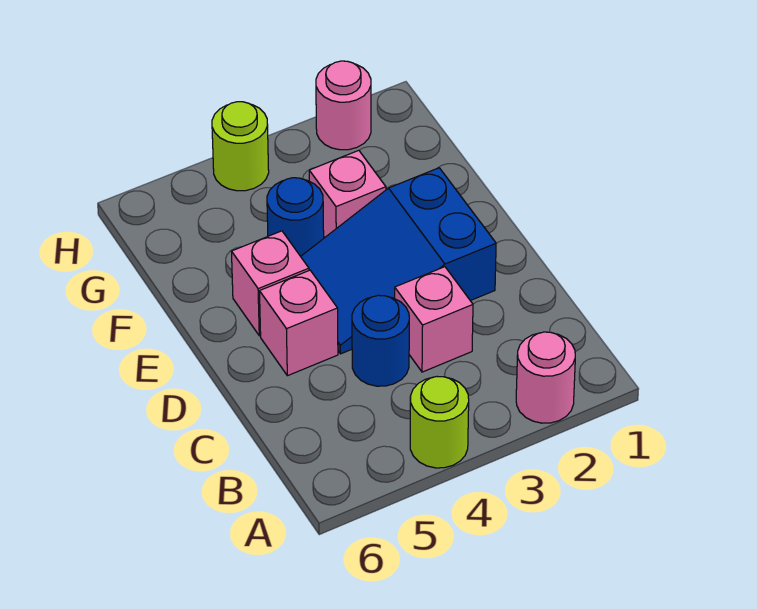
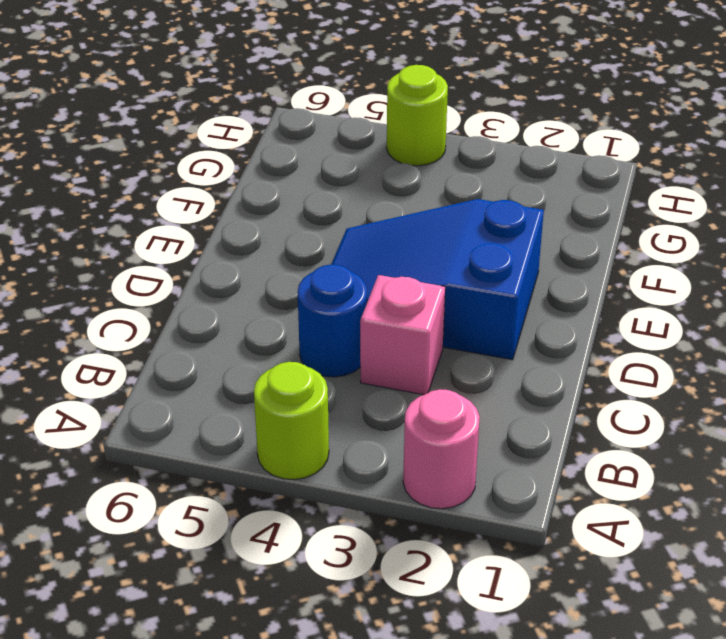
none -> pink 1x1 brick [260,270,338,376]
none -> pink 1x1 brick [232,231,309,336]

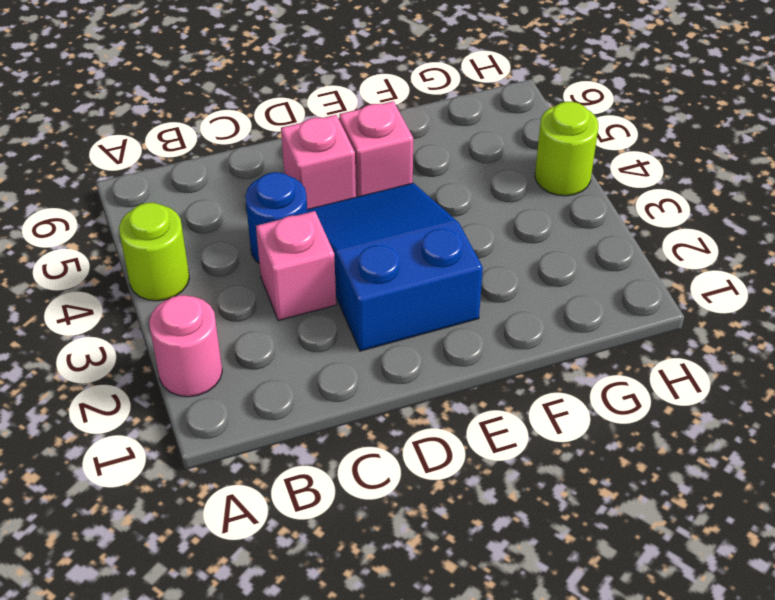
none -> pink 1x1 brick [309,150,386,238]
none -> blue 1x1 round brick [267,178,324,256]

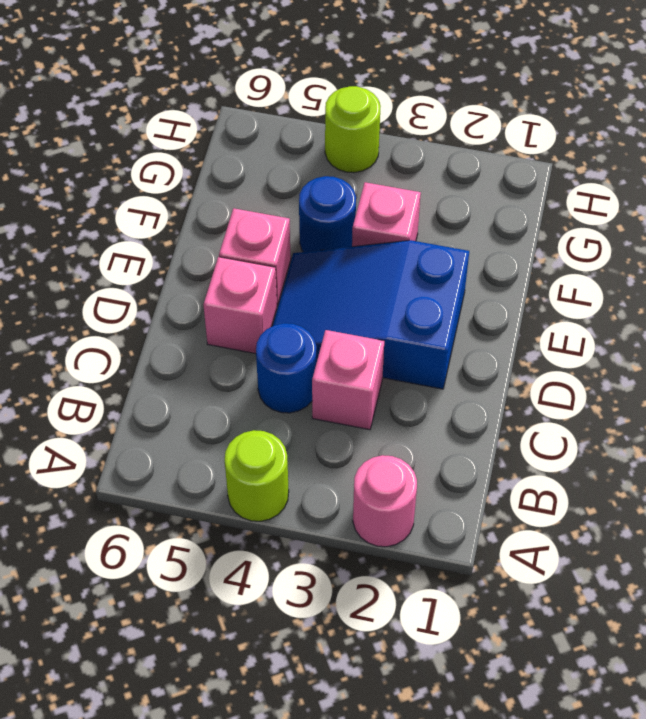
none -> pink 1x1 round brick [316,61,371,150]

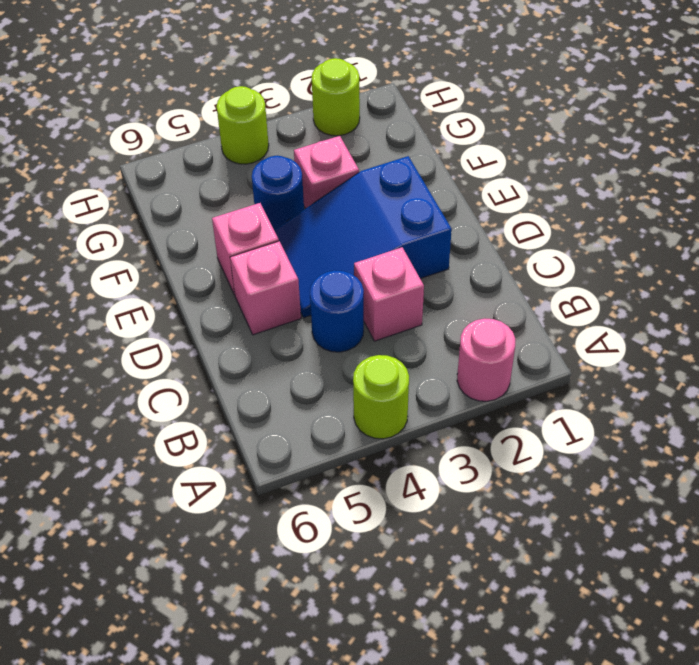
lime 1x1 round brick [312,58,360,136] -> pink 1x1 round brick [316,61,371,150]

